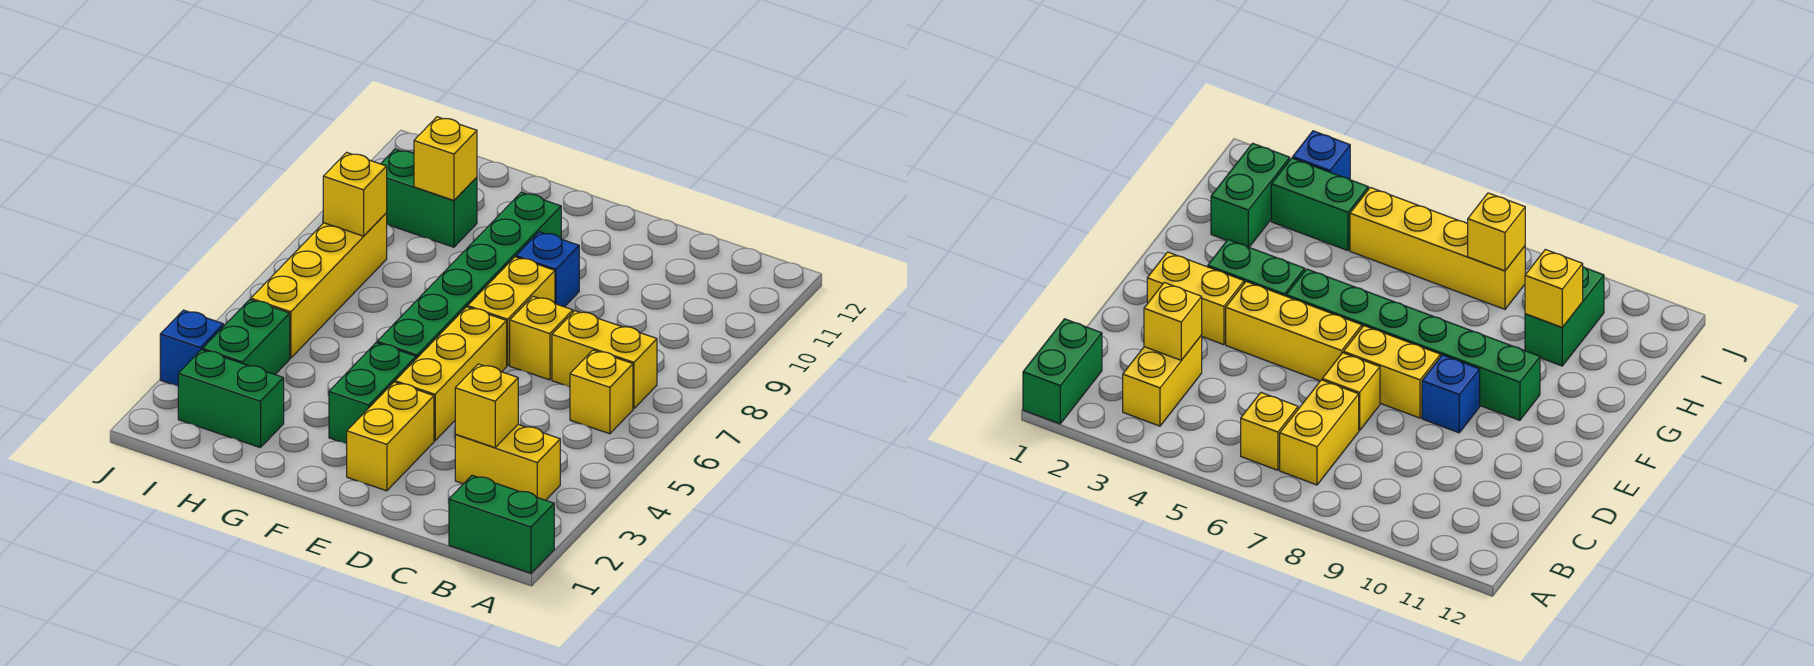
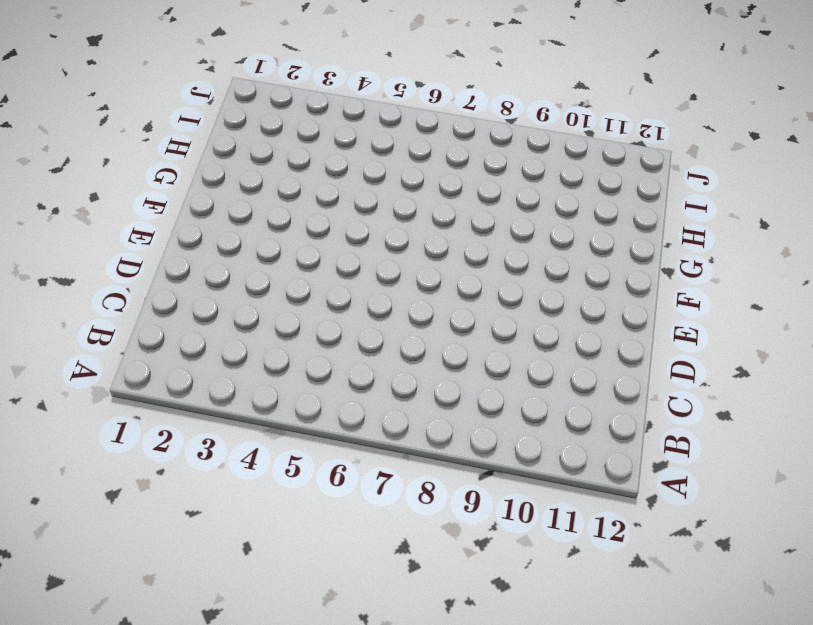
none -> green 1x2 brick [449,475,554,573]
none -> yellow 1x2 brick [455,424,560,500]
none -> yellow 1x1 brick [570,350,633,434]

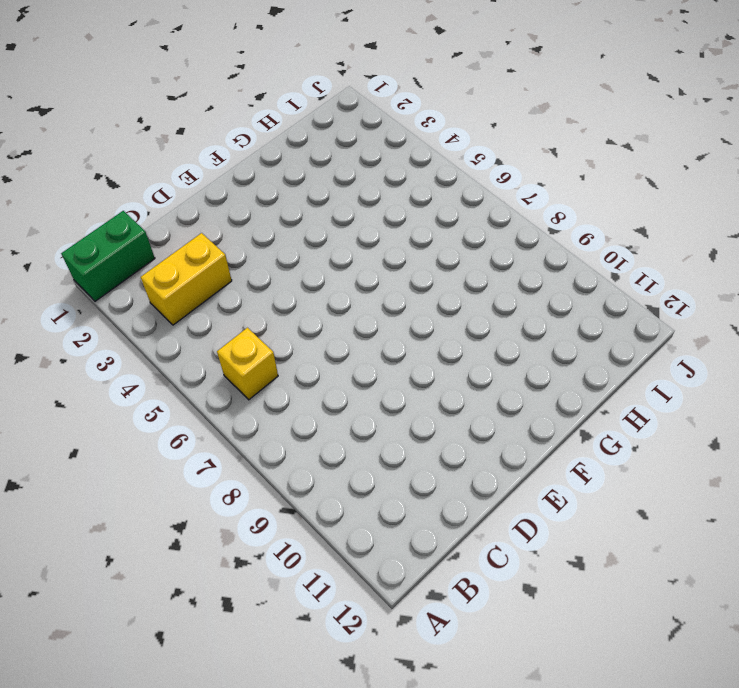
none -> yellow 1x2 brick [552,311,657,409]
none -> yellow 1x1 brick [510,296,573,380]
none -> yellow 1x2 brick [347,382,434,491]

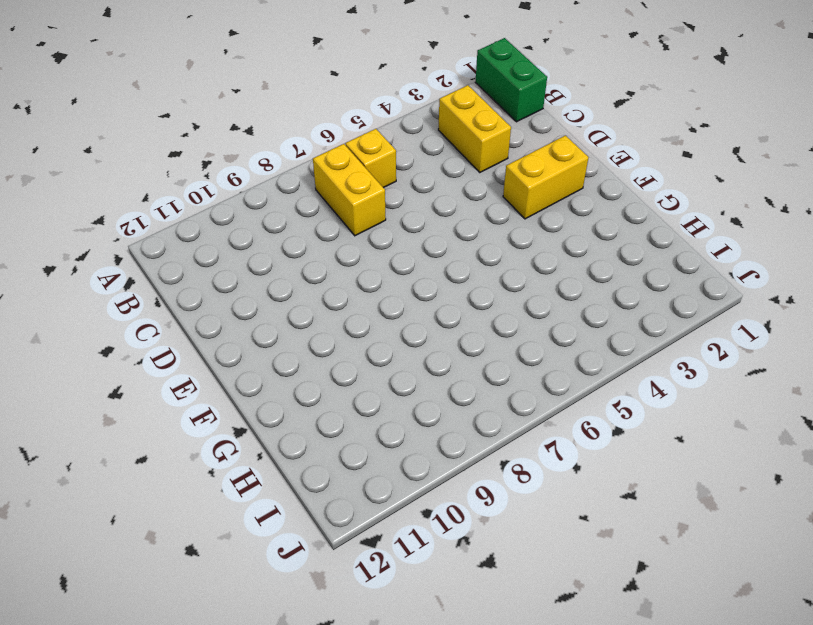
none -> yellow 1x1 brick [510,296,573,380]
none -> yellow 1x3 brick [395,307,507,441]
none -> yellow 1x2 brick [468,257,555,365]

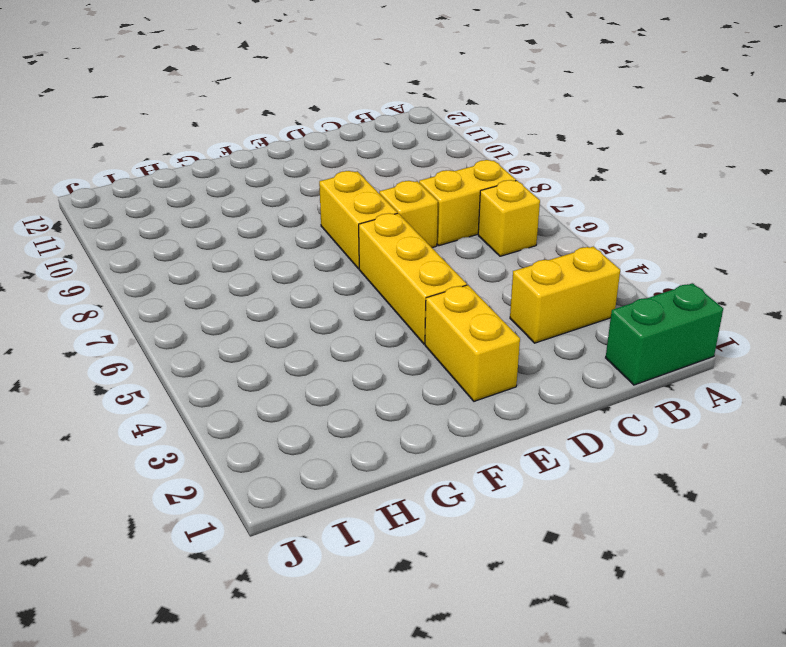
none -> blue 1x1 brick [516,232,579,307]
none -> green 1x2 brick [329,343,416,444]
none -> green 1x6 brick [377,192,561,359]

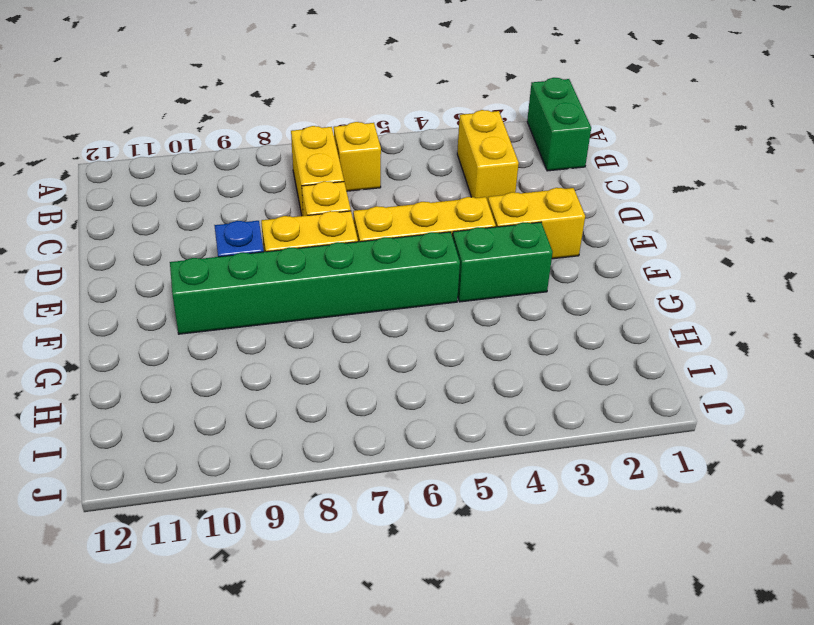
none -> green 1x2 brick [178,350,284,448]
none -> green 1x2 brick [381,149,477,247]
none -> green 1x2 brick [203,300,290,374]

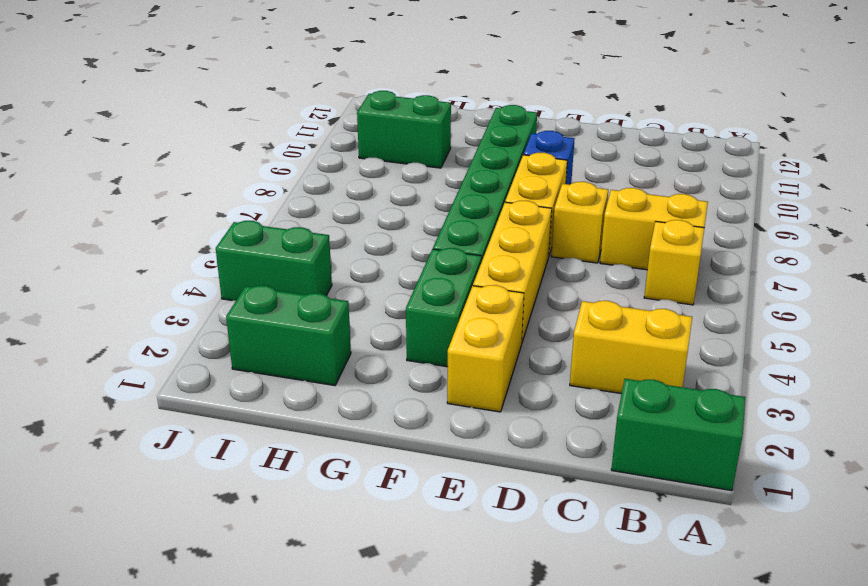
green 1x2 brick [216,221,332,301] -> green 1x2 brick turned to [203,300,290,374]
none -> yellow 1x4 brick [251,213,387,358]
none -> blue 1x1 brick [160,310,224,386]
none -> yellow 1x1 brick [455,364,518,448]

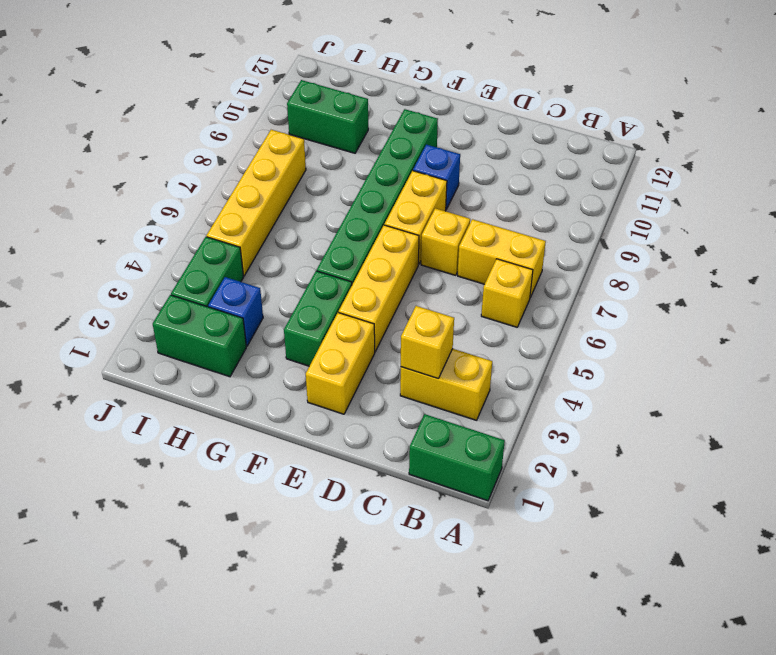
blue 1x1 brick [208,277,263,346] -> blue 1x1 brick moved to [160,310,224,386]
none -> yellow 1x1 brick [414,117,477,200]
none -> yellow 1x1 brick [323,152,387,236]

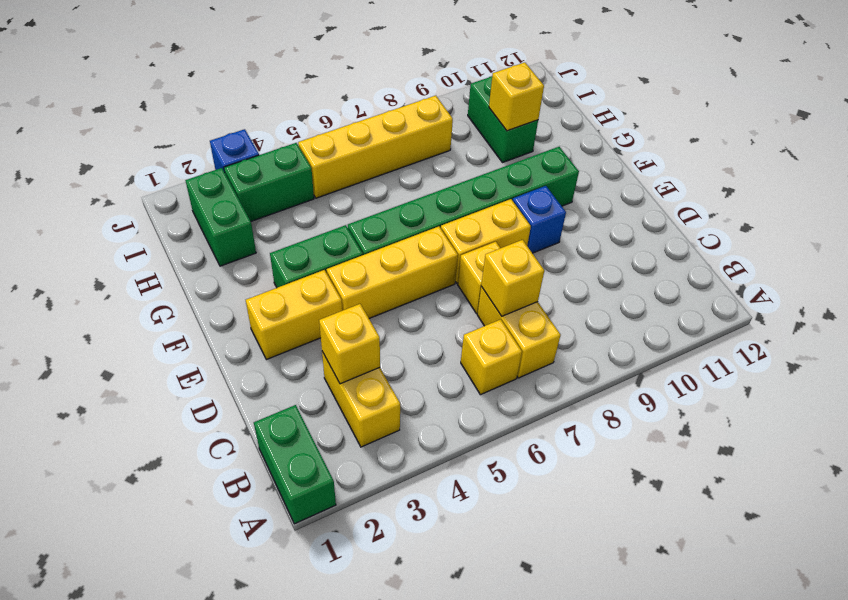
yellow 1x1 brick [481,240,544,316] -> yellow 1x1 brick moved to [323,152,387,236]

